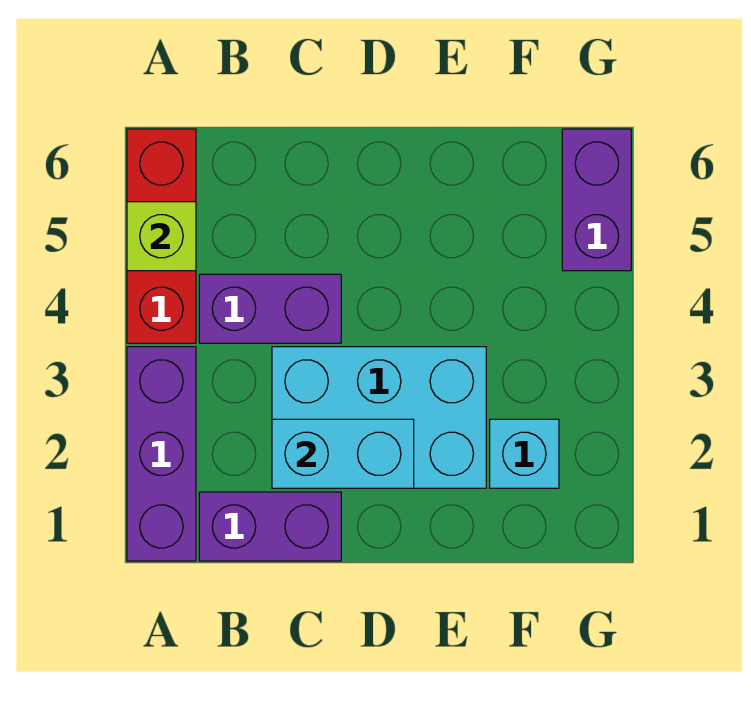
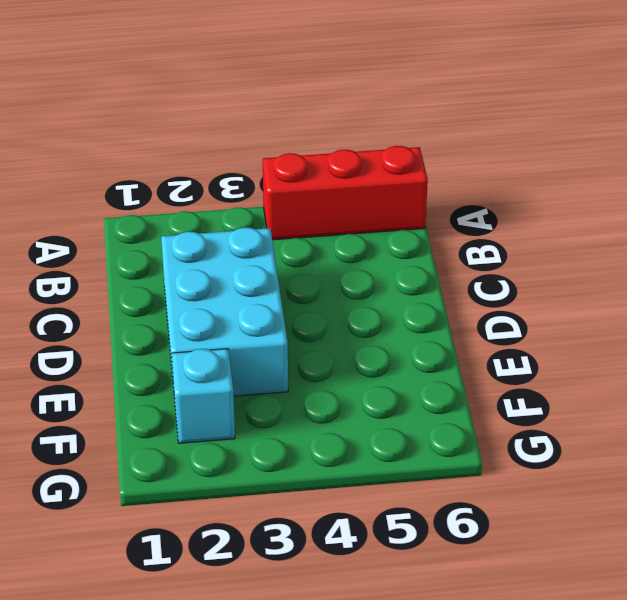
none -> purple 1x3 brick [127,347,196,561]
none -> purple 1x2 brick [199,492,341,561]

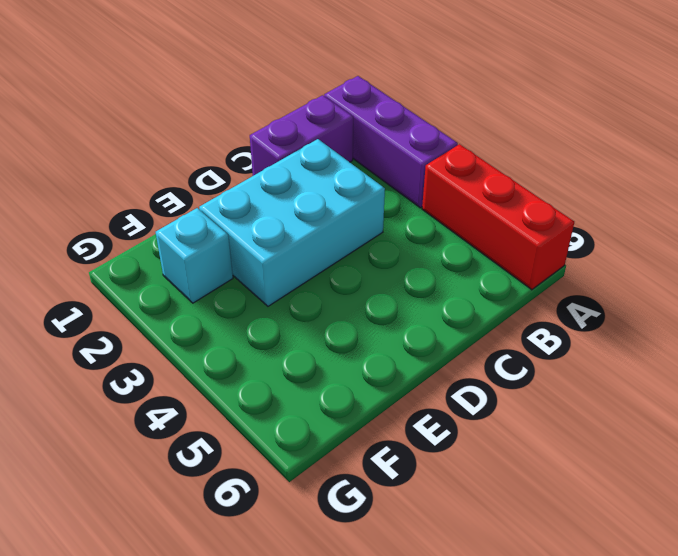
none -> purple 1x2 brick [199,274,341,343]
none -> purple 1x2 brick [562,129,631,271]

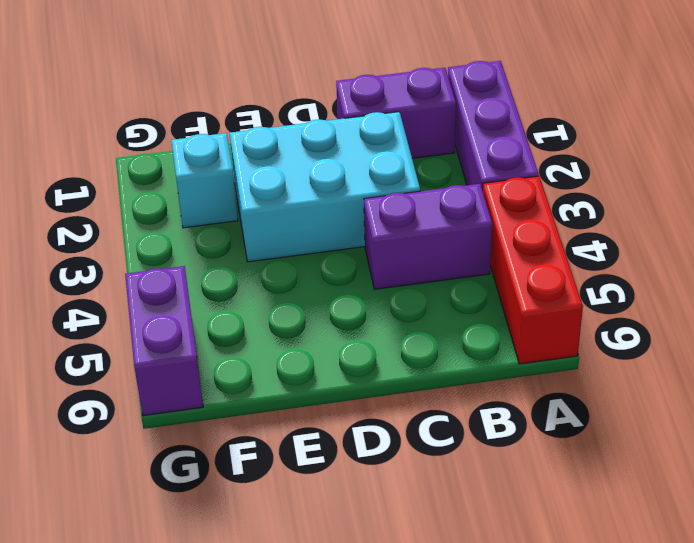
none -> lime 1x1 brick [127,202,196,271]
none -> cyan 1x2 brick [272,419,414,488]

